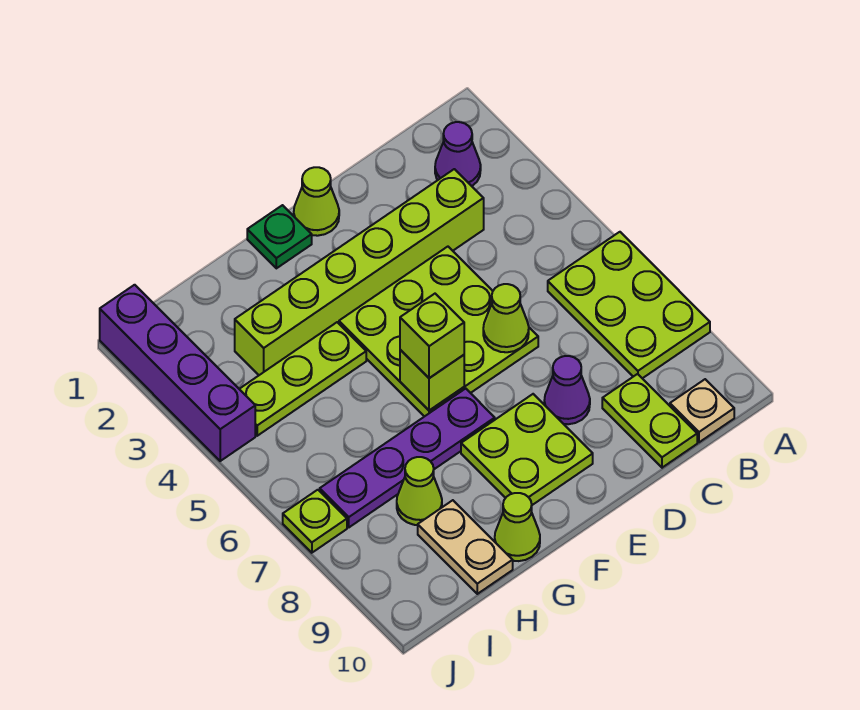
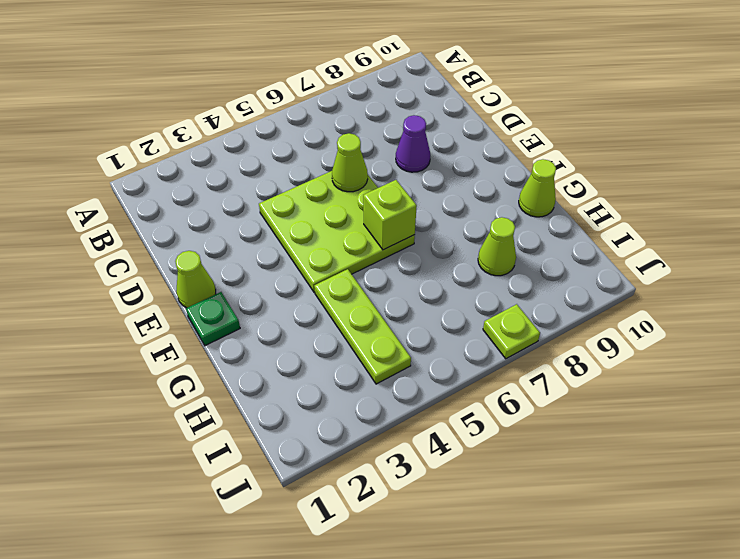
none -> lime 2x3 plate [548,232,710,378]
none -> purple 1x1 cone [435,122,481,186]
none -> tan 1x1 plate [670,379,734,442]

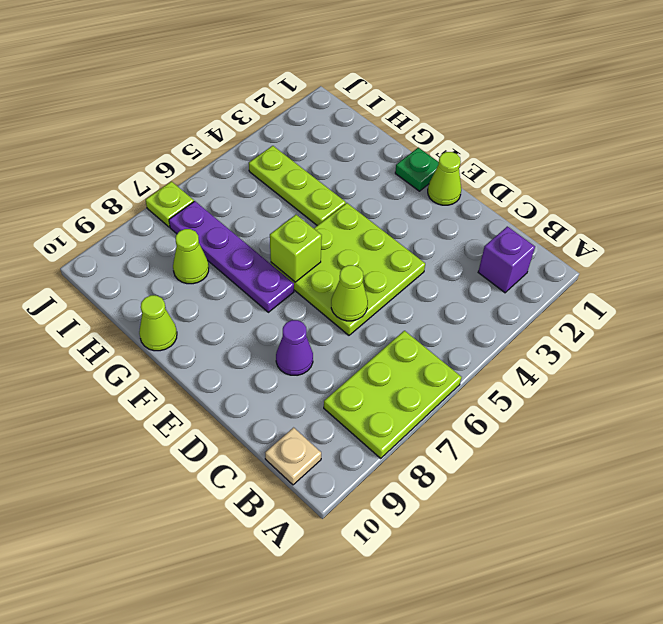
purple 1x1 brick [478,226,535,293] -> purple 1x1 cone [435,122,481,186]
none -> lime 1x6 brick [235,169,484,375]
none -> lime 1x2 plate [602,374,697,468]
none -> lime 2x2 plate [461,394,593,505]

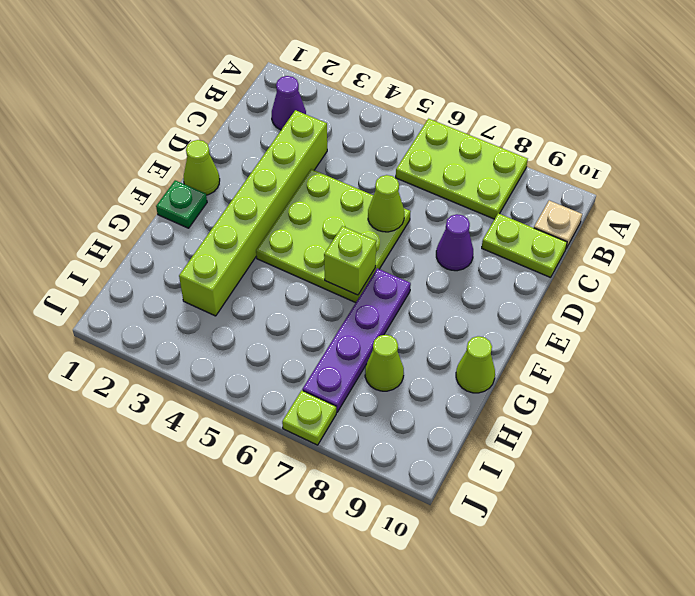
none -> lime 2x2 plate [461,394,593,505]
none -> lime 1x3 plate [240,322,366,436]
none -> tan 1x2 plate [418,500,513,594]

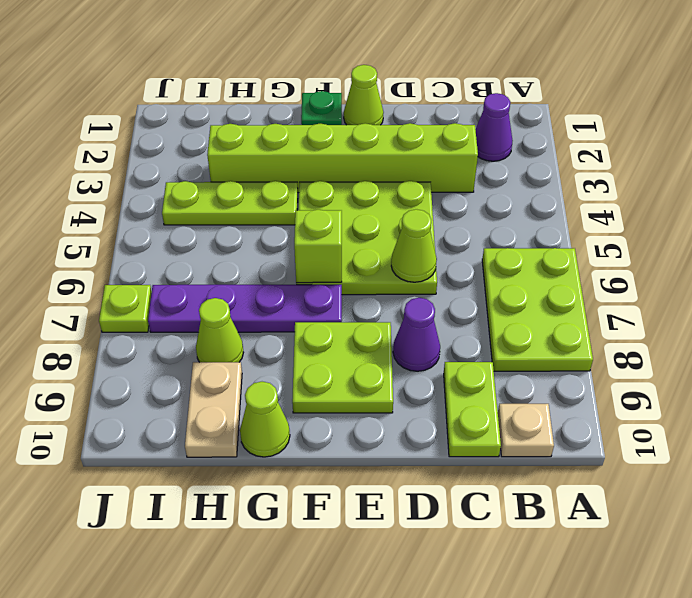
none -> purple 1x4 brick [100,285,255,461]
none -> lime 1x1 brick [400,294,464,378]

